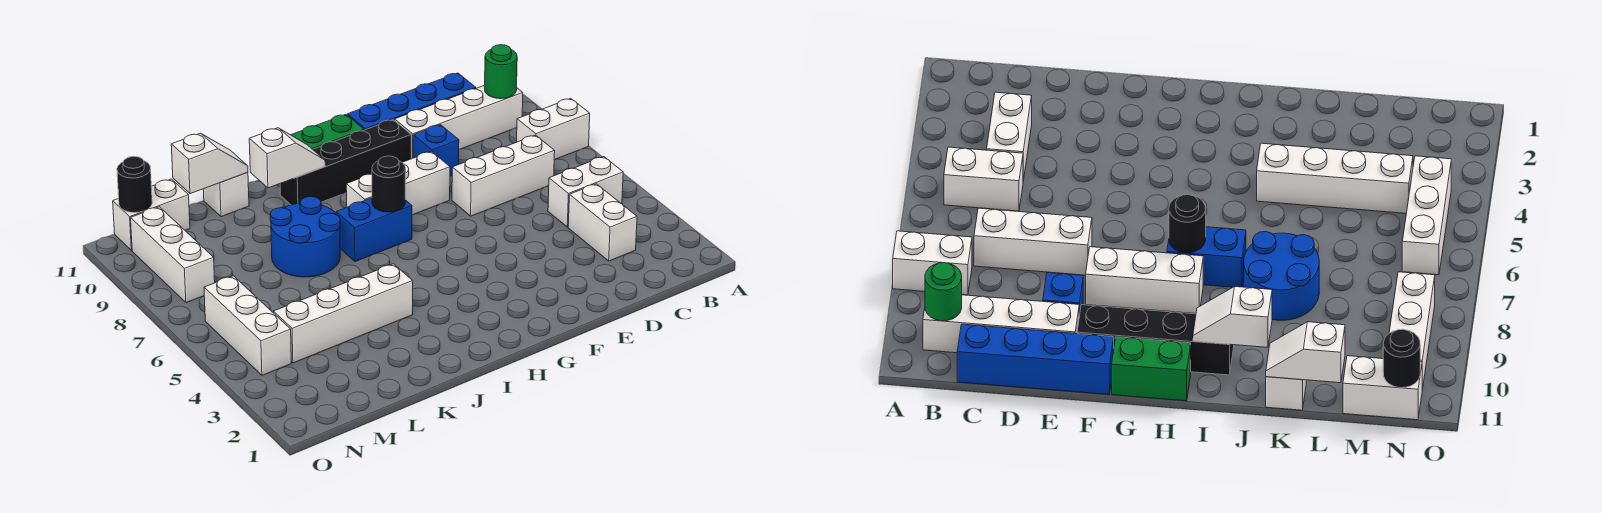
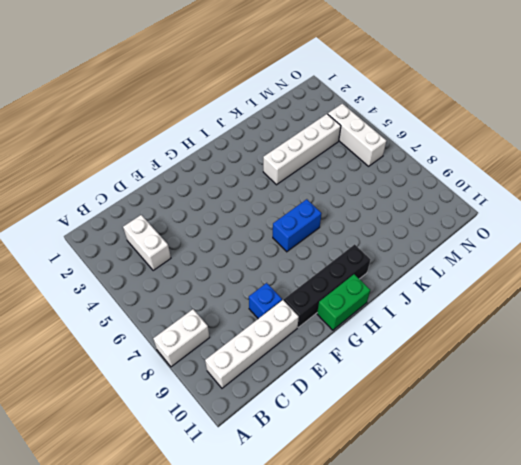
none -> white 1x2 brick [548,157,623,227]
none -> white 1x3 brick [452,135,555,216]
none -> blue 1x4 brick [348,73,476,130]

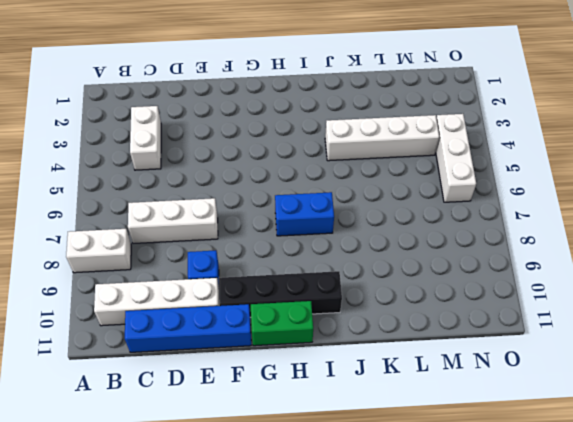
none -> white 1x2 brick [548,157,623,227]
none -> white 1x3 brick [346,151,450,215]
none -> blue 2x2 round brick [270,197,340,277]

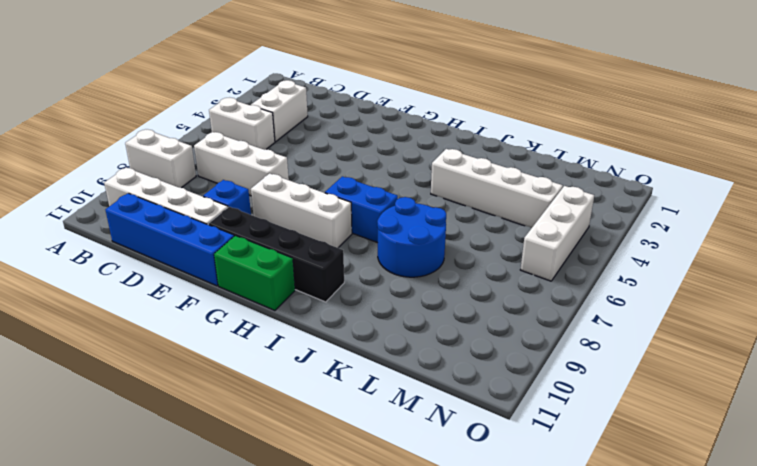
none -> white 1x1 brick [203,172,249,217]
none -> white 1x2 brick [113,179,190,251]
none -> white 1x3 brick [131,207,215,303]

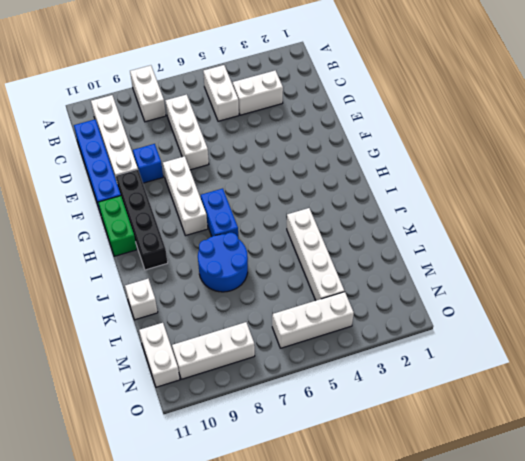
none -> green 1x1 round brick [485,45,517,99]
none -> black 1x1 round brick [372,156,406,212]
none -> white 1x2 slope [249,128,325,188]

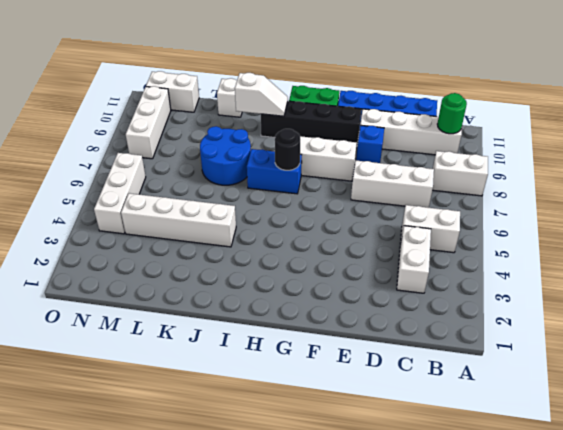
none -> white 1x2 slope [171,133,248,194]
none -> black 1x1 round brick [117,156,152,213]

